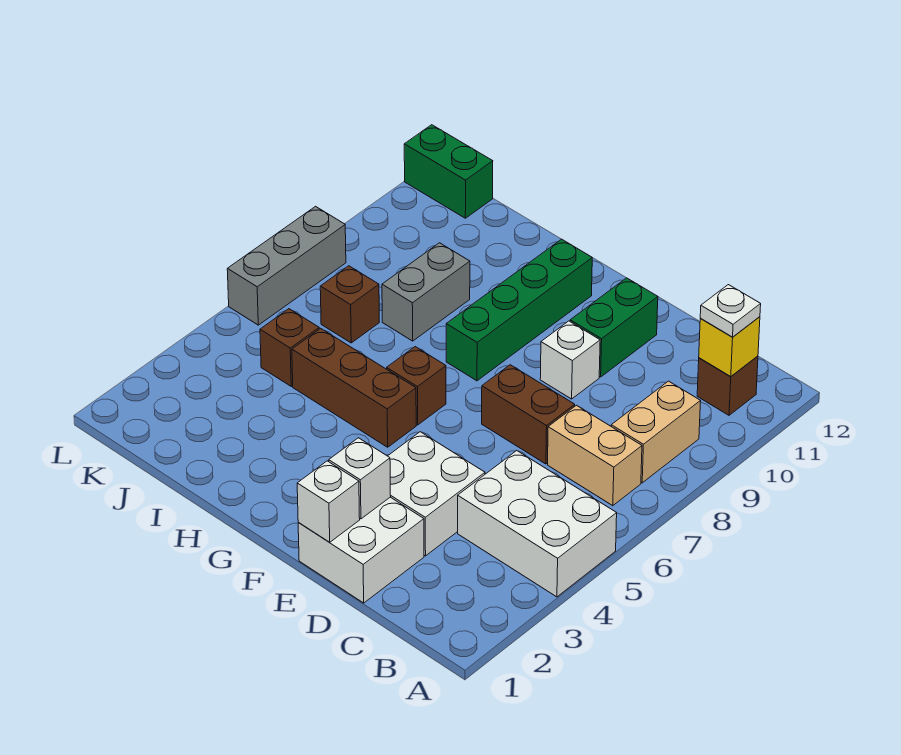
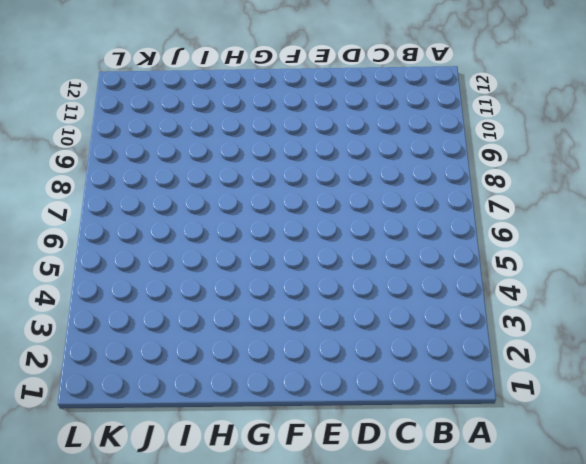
none -> white 2x3 brick [458,451,617,597]
none -> tan 1x2 brick [548,405,642,506]
none -> tan 1x2 brick [611,381,701,483]

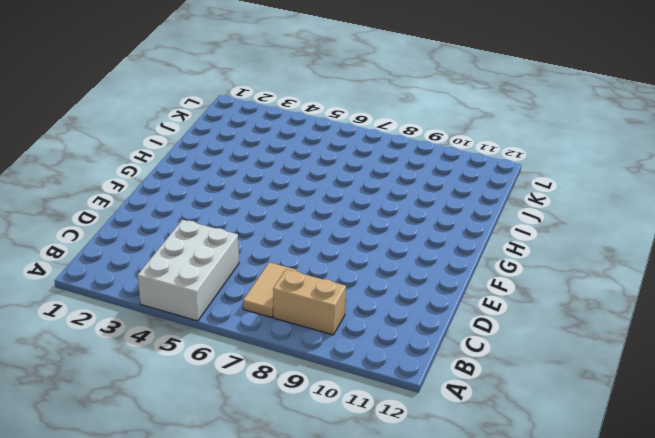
tan 1x2 tile [243,262,297,318] -> tan 1x2 brick [548,405,642,506]
none -> brown 1x1 brick [697,356,758,415]
none -> white 2x2 brick [298,497,424,603]
none -> white 2x2 brick [388,432,485,556]

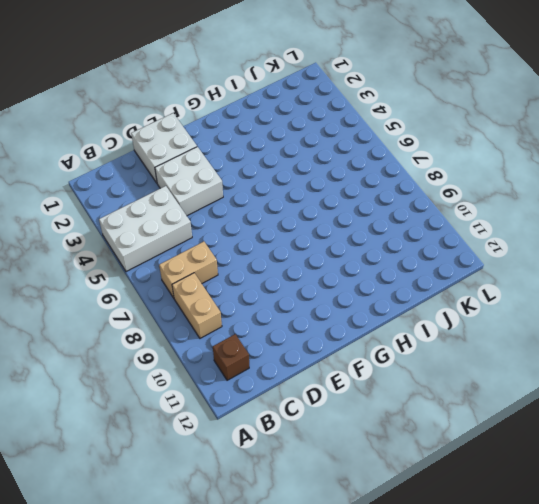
none -> brown 1x2 brick [482,365,575,464]
none -> white 1x1 brick [540,321,600,399]
none -> green 1x2 brick [570,278,658,377]

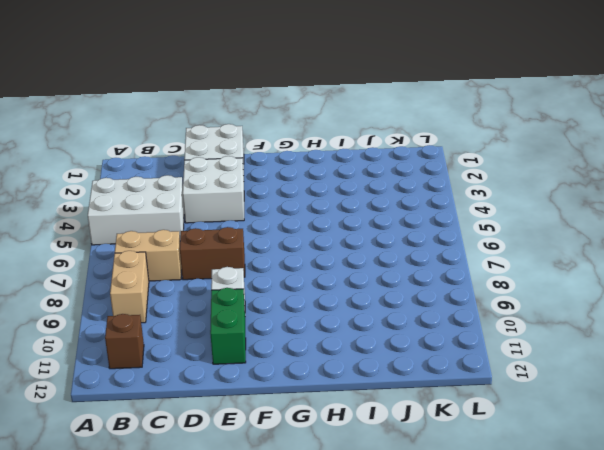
none -> brown 1x3 brick [292,328,416,447]
none -> brown 1x1 brick [387,347,446,425]
none -> green 1x4 brick [446,239,592,381]

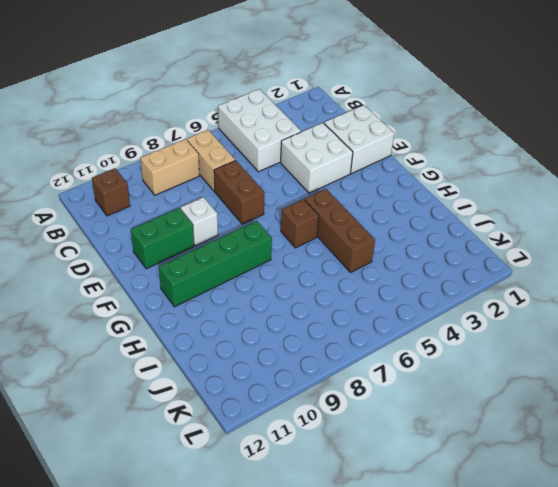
none -> grey 1x2 brick [382,243,470,341]
none -> brown 1x1 brick [260,309,319,386]
none -> brown 1x1 brick [320,266,379,343]

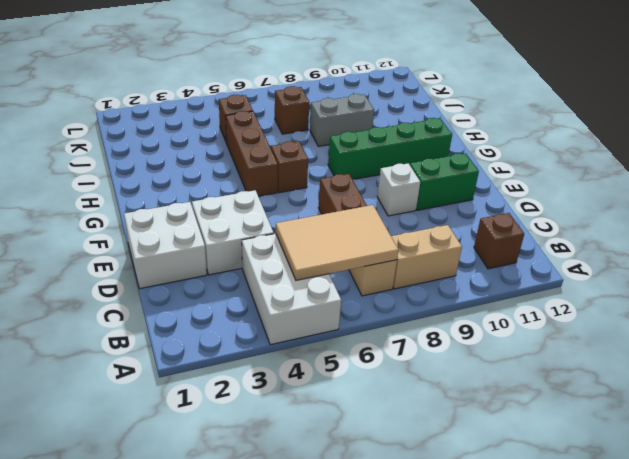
tan 2x3 tile [276,205,398,280] -> none
none -> green 1x2 brick [404,125,493,218]
none -> grey 1x3 brick [227,206,346,325]
none -> yellow 1x1 brick [699,317,760,377]

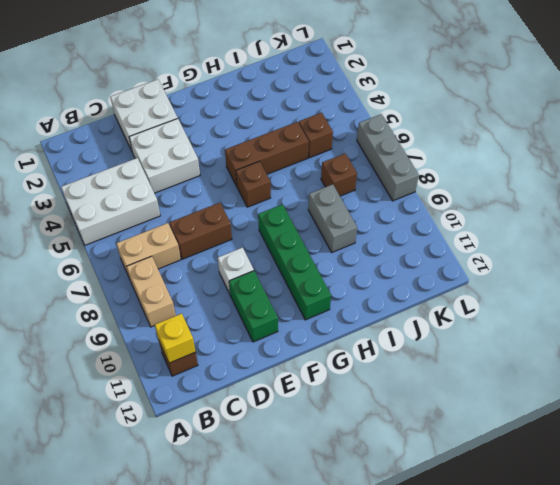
none -> green 1x2 brick [404,125,493,218]
none -> white 1x1 brick [297,461,360,542]
none -> white 1x1 brick [329,438,391,519]

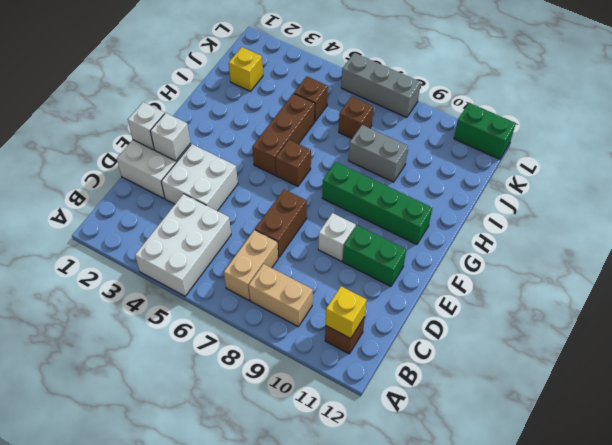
yellow 1x1 brick [229,47,263,91] -> none
green 1x2 brick [454,103,516,159] -> green 1x2 brick turned to [404,125,493,218]
none -> white 1x1 plate [700,285,761,337]

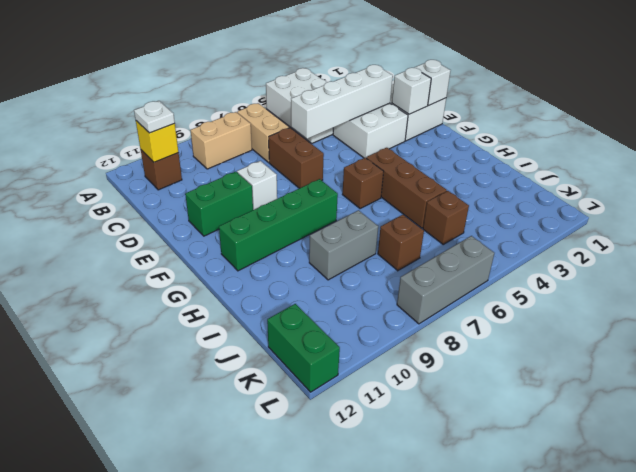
white 1x4 brick [291,65,393,139] -> none

